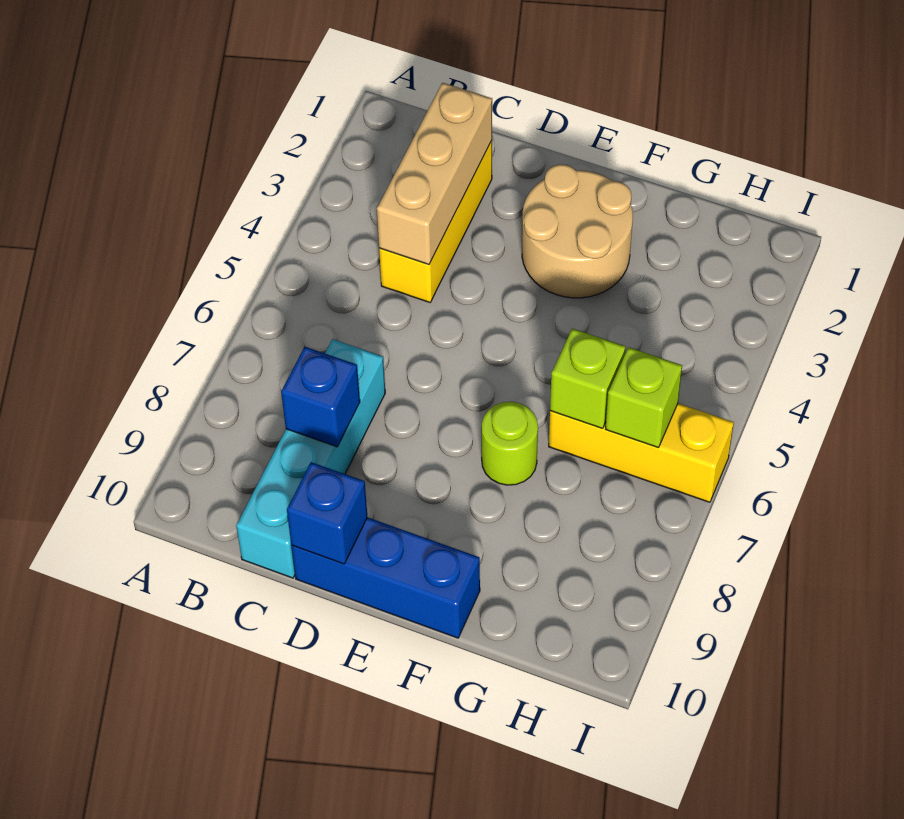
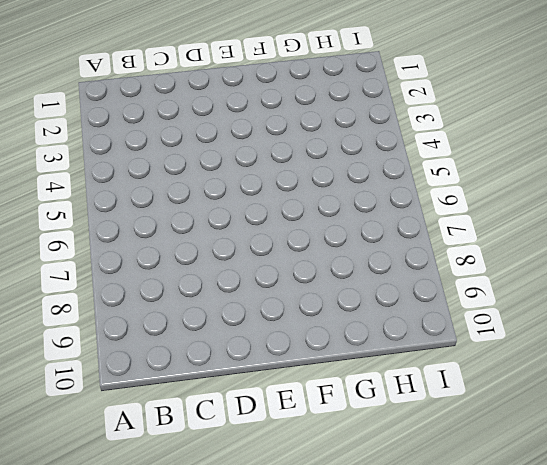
none -> yellow 1x3 brick [379,141,492,302]
none -> cyan 1x4 brick [236,339,385,578]

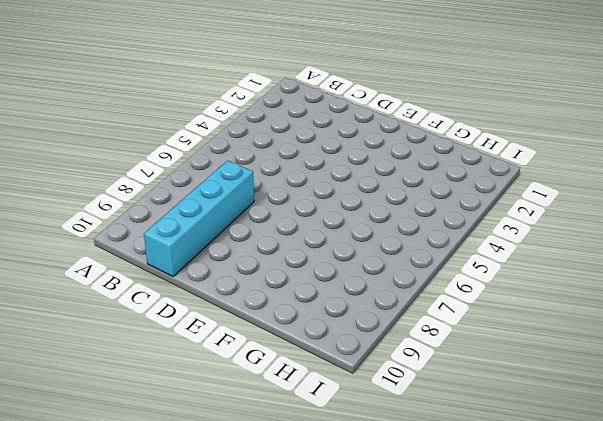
none -> yellow 1x3 brick [379,141,492,302]
none -> blue 1x3 brick [292,517,480,638]

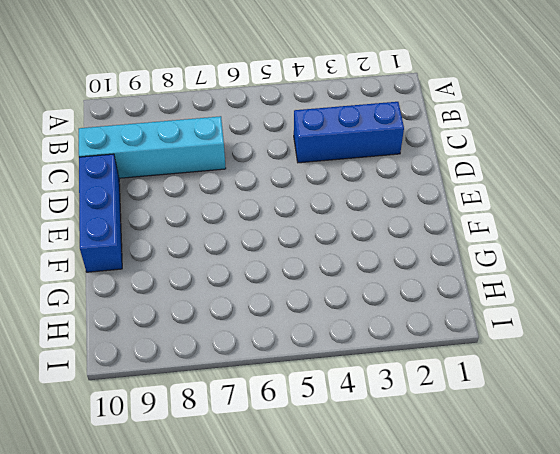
blue 1x3 brick [294,102,404,163] -> yellow 1x3 brick [379,141,492,302]
none -> tan 2x2 round brick [522,164,633,298]
none -> lime 1x1 round brick [482,402,538,485]

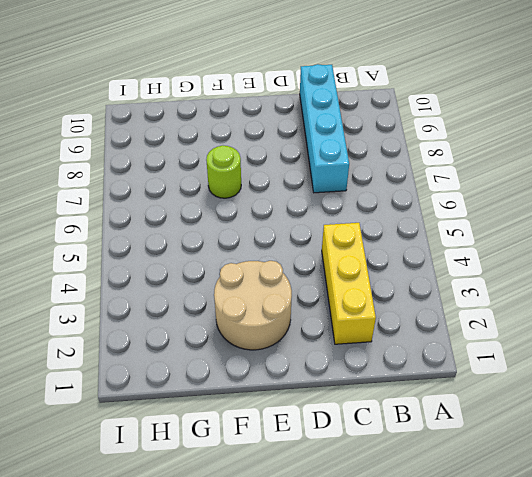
none -> blue 1x3 brick [292,517,480,638]
none -> yellow 1x3 brick [549,403,734,502]

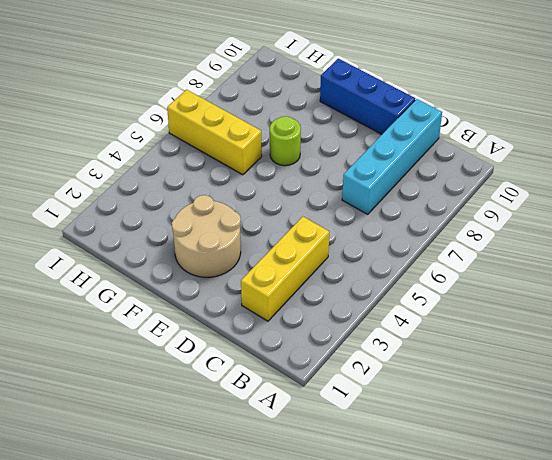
none -> tan 1x3 brick [377,83,492,265]
none -> blue 1x1 brick [281,347,360,447]

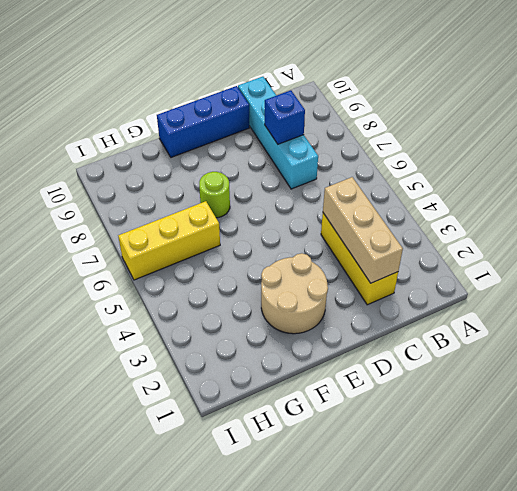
none -> blue 1x1 brick [287,462,367,564]
none -> lime 1x1 brick [550,329,625,428]

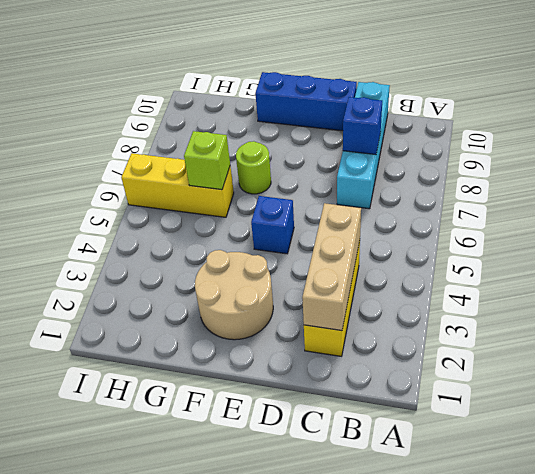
blue 1x1 brick [251,196,294,254] -> blue 1x1 brick moved to [287,462,367,564]
none -> lime 1x1 brick [606,347,682,448]

